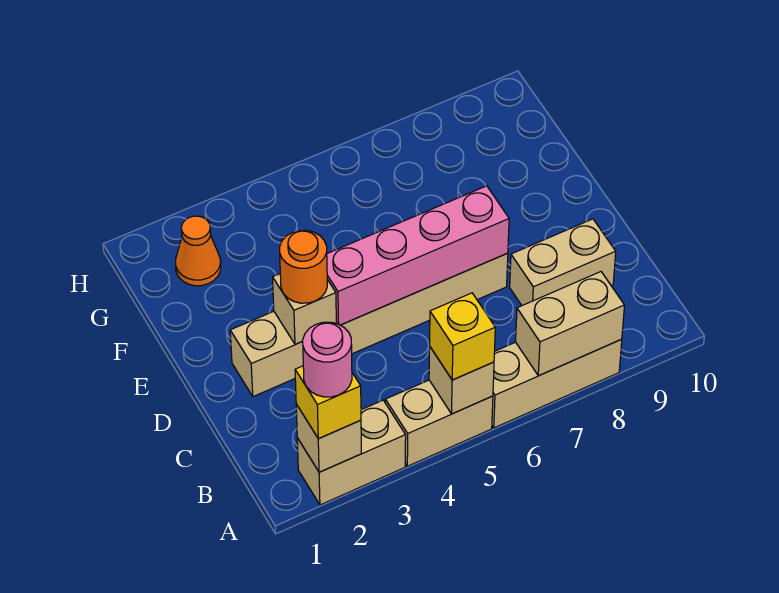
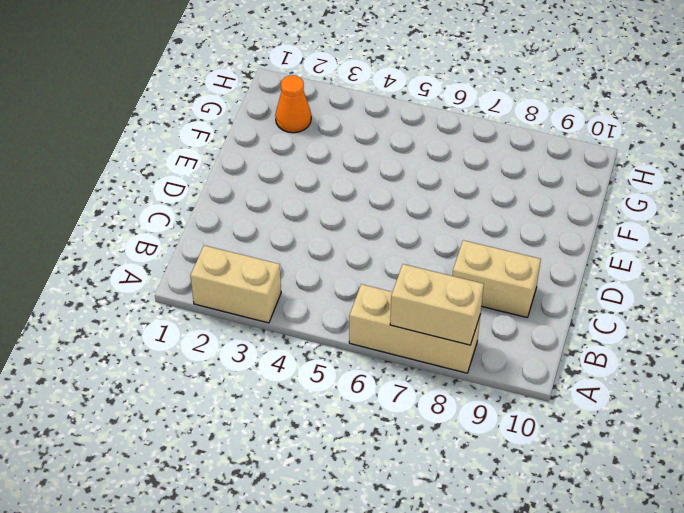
none -> tan 1x2 brick [385,380,493,466]
none -> tan 1x6 brick [230,253,508,397]
none -> tan 1x1 brick [296,404,361,472]

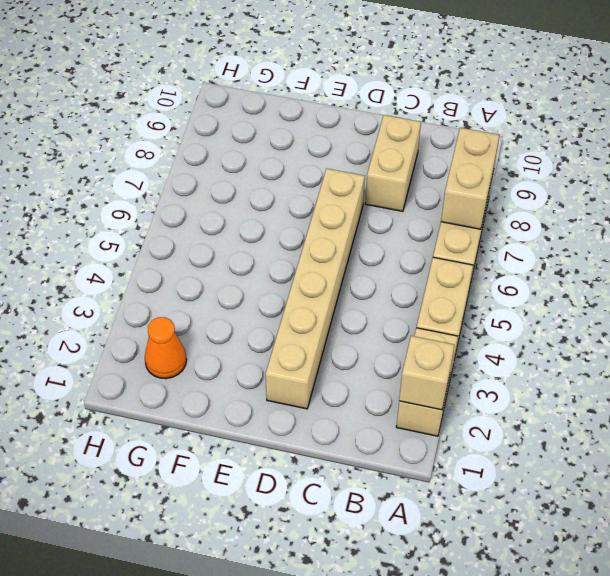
none -> tan 1x1 brick [429,347,494,414]
none -> tan 1x1 brick [273,274,336,344]
none -> pink 1x4 brick [327,186,509,325]

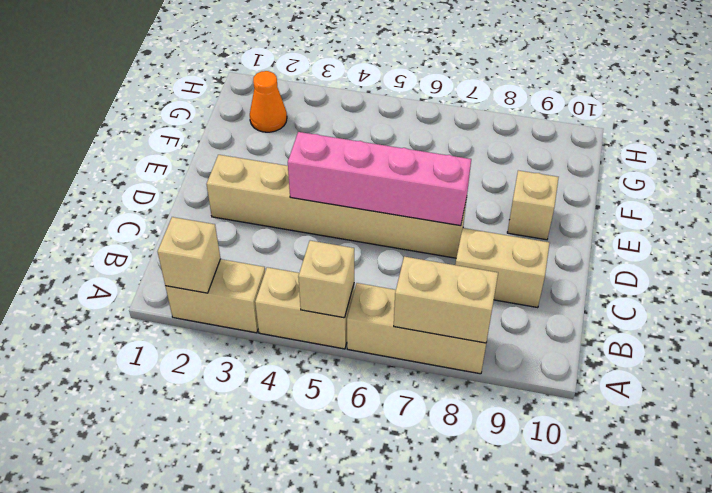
tan 1x1 brick [507,170,559,240] -> tan 1x1 brick moved to [273,274,336,344]
none -> yellow 1x1 brick [295,366,361,439]
none -> yellow 1x1 brick [430,293,495,380]
none -> orange 1x1 round brick [280,230,327,303]

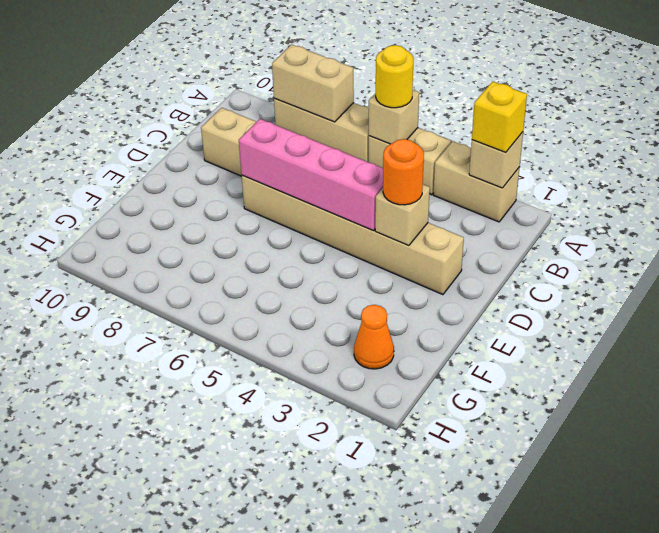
yellow 1x1 round brick [376,45,414,108] -> yellow 1x1 brick [430,293,495,380]
none -> pink 1x1 round brick [302,322,352,397]

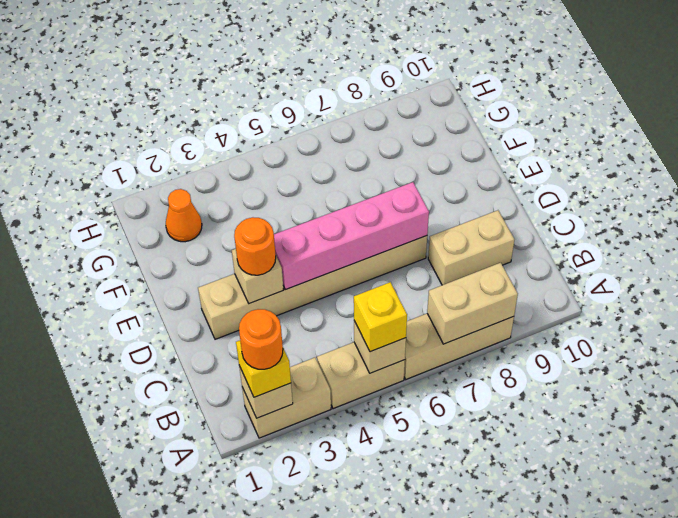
orange 1x1 round brick [239,309,283,369] -> pink 1x1 round brick [302,322,352,397]

